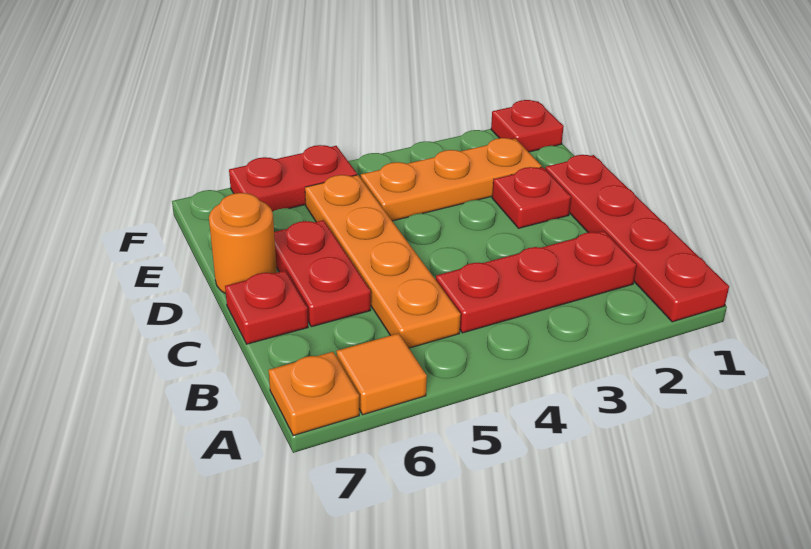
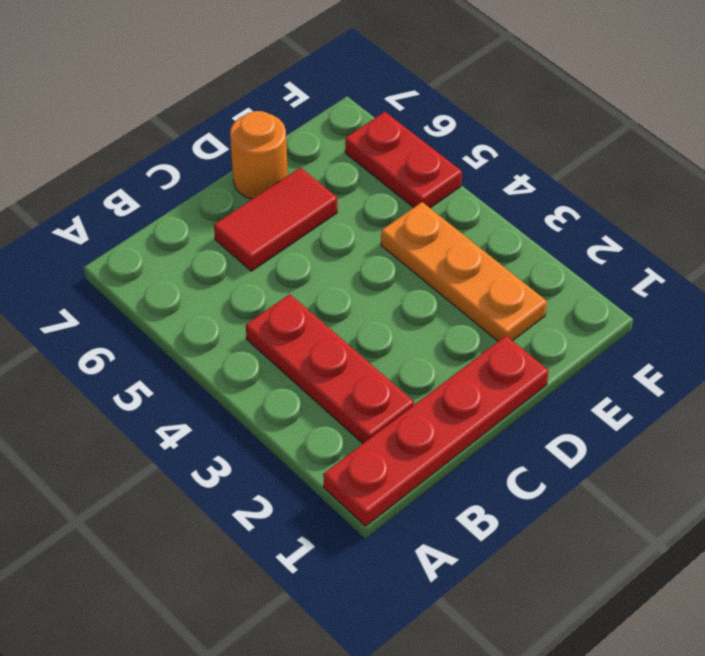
red 1x2 tile [214,168,337,271] -> red 1x2 plate [274,220,371,327]
none -> orange 1x1 tile [336,333,427,415]
none -> orange 1x1 plate [269,352,359,436]
none -> orange 1x4 plate [305,175,461,348]

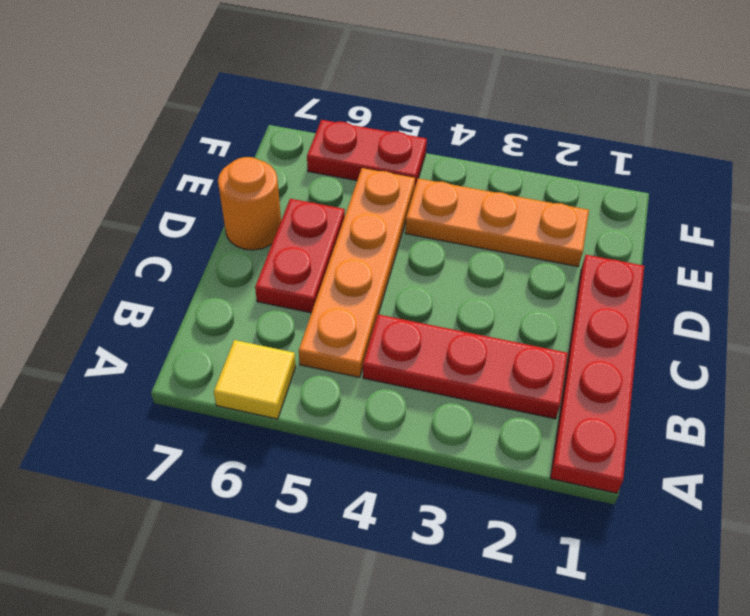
yellow 1x1 tile [214,340,296,419] -> orange 1x1 tile [336,333,427,415]
none -> orange 1x1 plate [269,352,359,436]
none -> red 1x1 plate [225,271,308,344]
none -> red 1x1 plate [492,167,571,228]

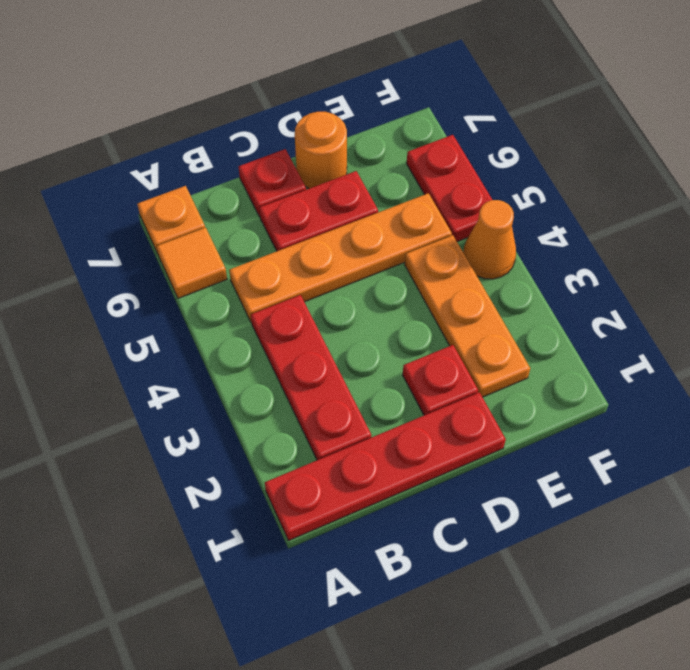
orange 1x1 cone [463,200,516,279] -> none
none -> red 1x1 plate [491,100,564,152]

